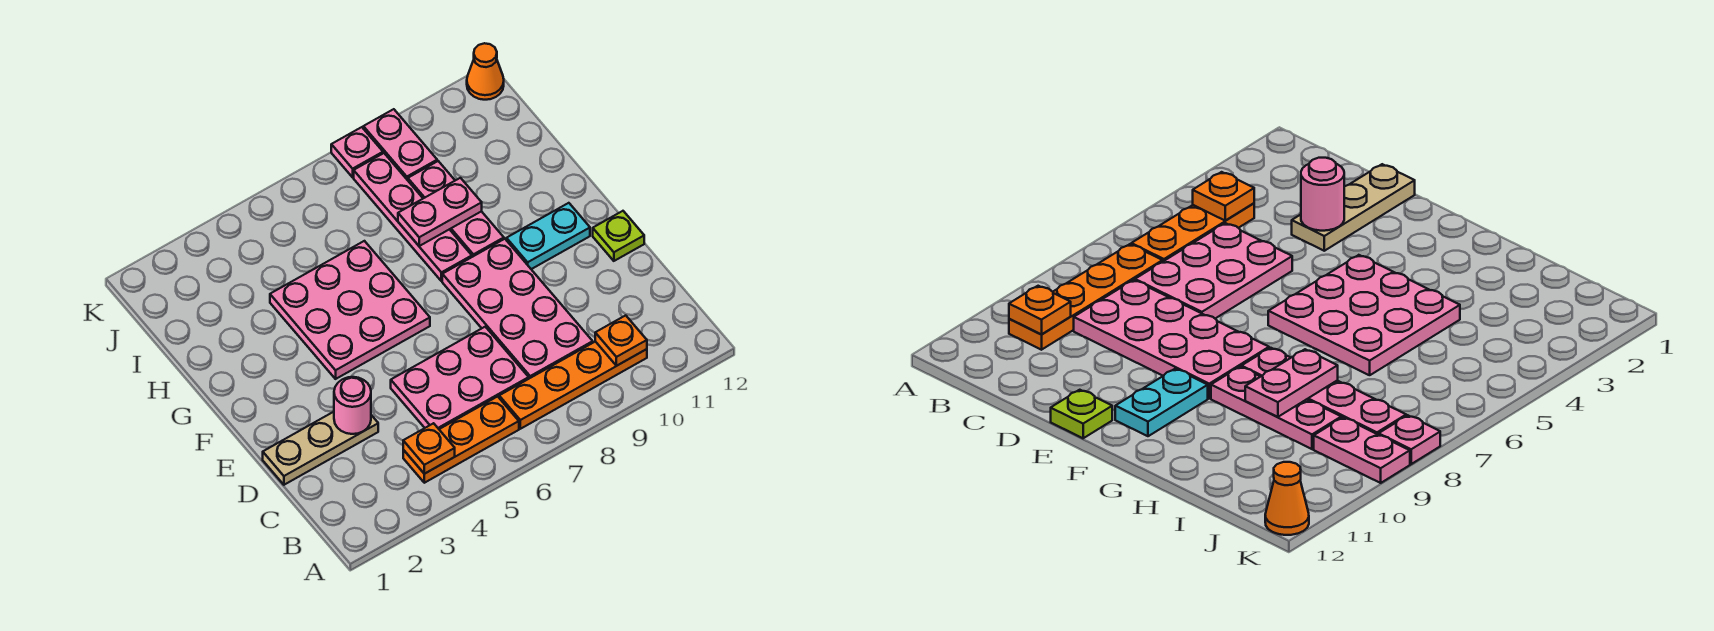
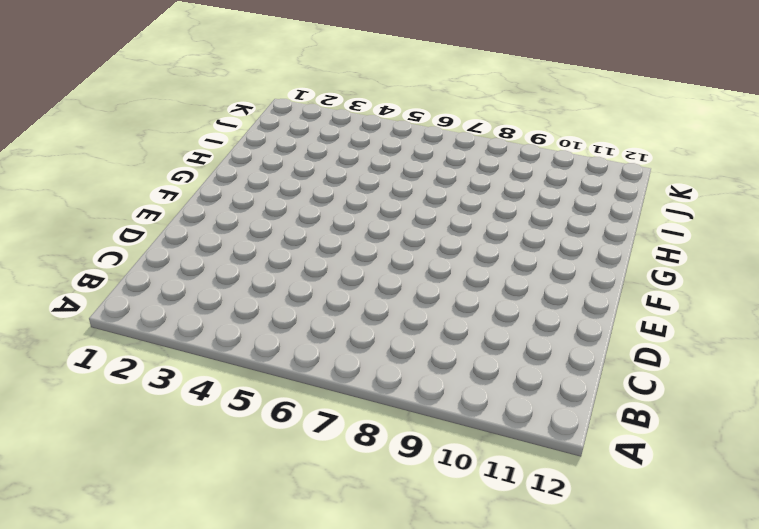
none -> orange 1x3 plate [403,396,519,483]
none -> orange 1x4 plate [499,342,647,429]
none -> pink 2x3 plate [391,327,529,429]

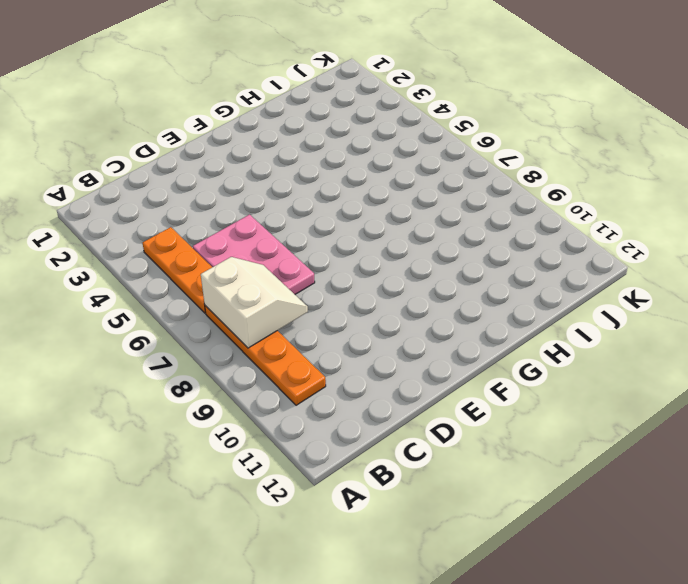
white 2x2 slope [201,257,308,348] -> none
none -> pink 2x4 plate [442,239,593,378]
none -> tan 1x3 plate [263,412,378,485]
none -> lime 1x1 plate [593,211,644,261]

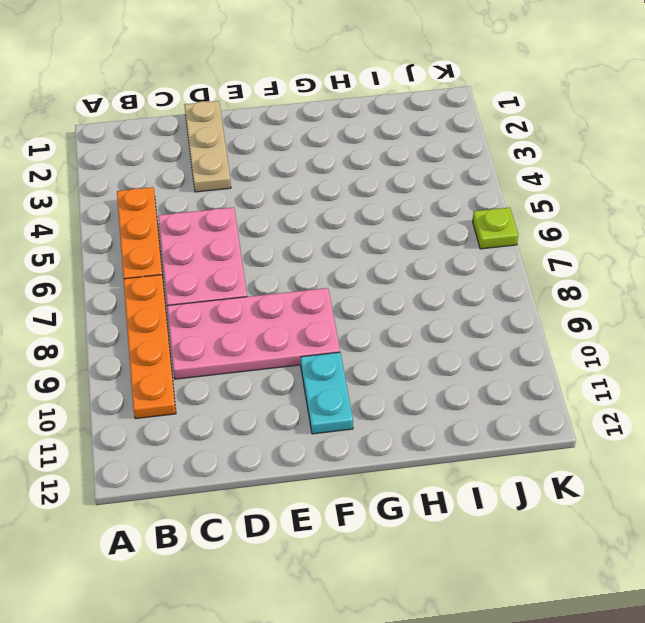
lime 1x1 plate [473,207,518,249] -> lime 1x1 plate moved to [593,211,644,261]
none -> pink 3x3 plate [270,241,430,379]
none -> pink 1x4 plate [354,153,472,281]
none -> pink 1x3 plate [408,161,504,257]

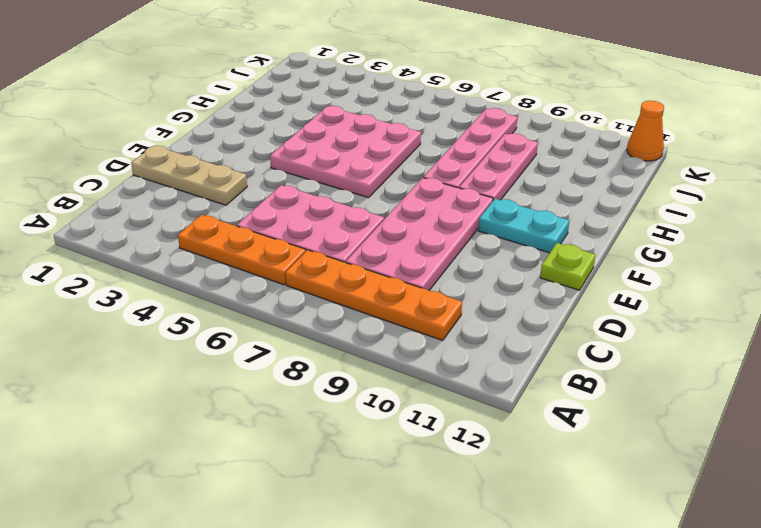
none -> pink 1x2 plate [363,109,437,180]
none -> pink 1x1 plate [331,127,383,177]
none -> orange 1x1 plate [403,423,455,474]

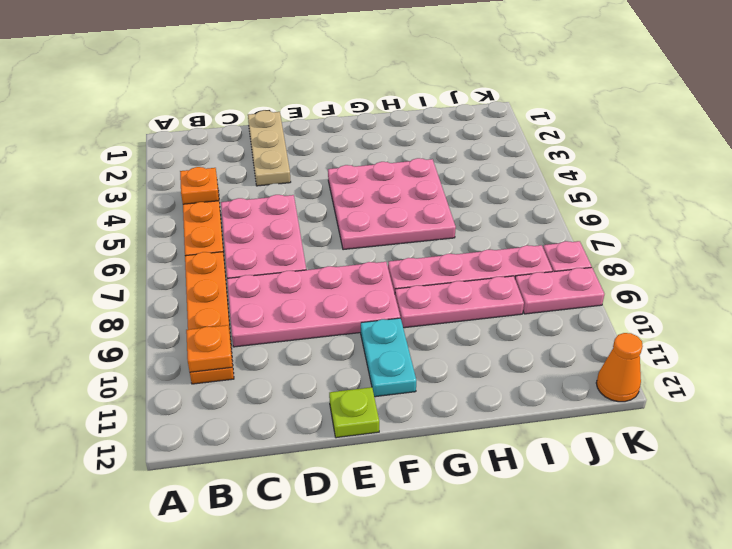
none -> pink 1x1 round brick [334,377,371,434]
none -> pink 1x2 plate [398,178,482,246]

